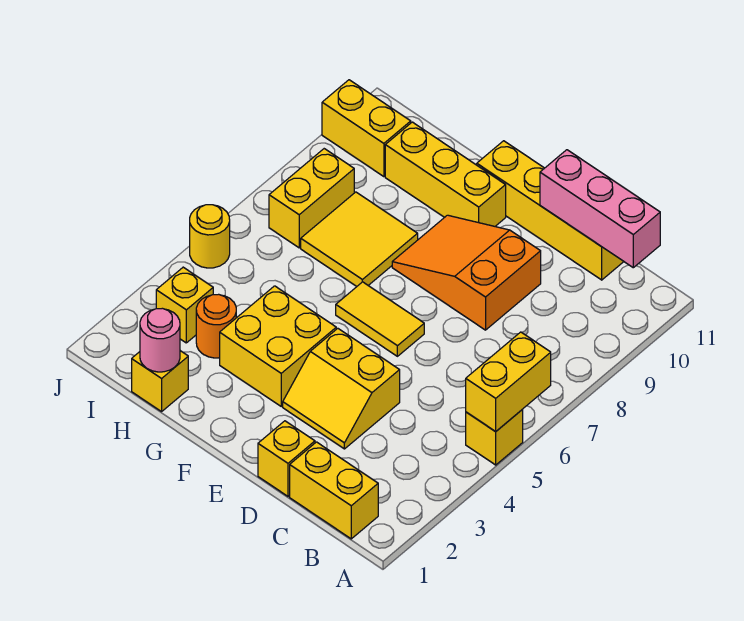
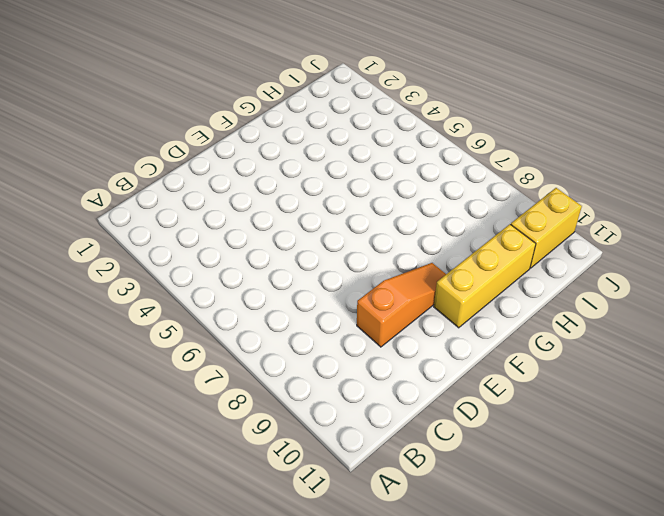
orange 1x3 slope [357,263,446,347] -> orange 2x3 slope [392,215,541,330]
none -> yellow 1x1 brick [466,410,523,465]
none -> yellow 1x2 brick [290,442,378,539]
none -> yellow 1x4 brick [477,141,624,280]

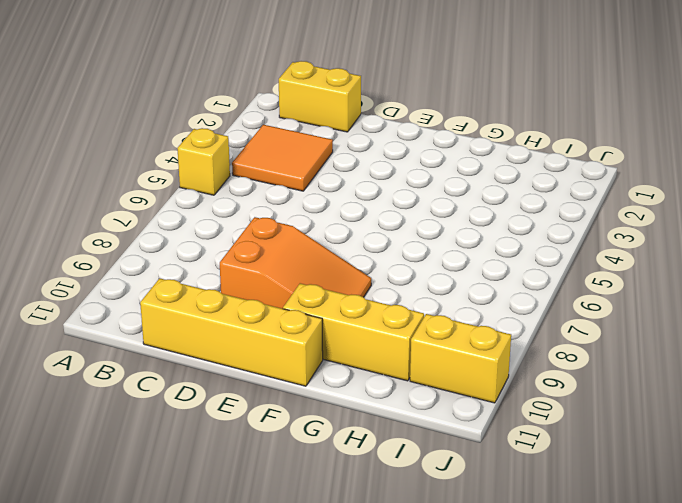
orange 2x2 tile [232,125,333,191] -> none
none -> yellow 1x1 brick [258,421,315,496]
none -> yellow 2x2 slope [283,328,400,449]
none -> yellow 1x2 tile [336,282,424,356]

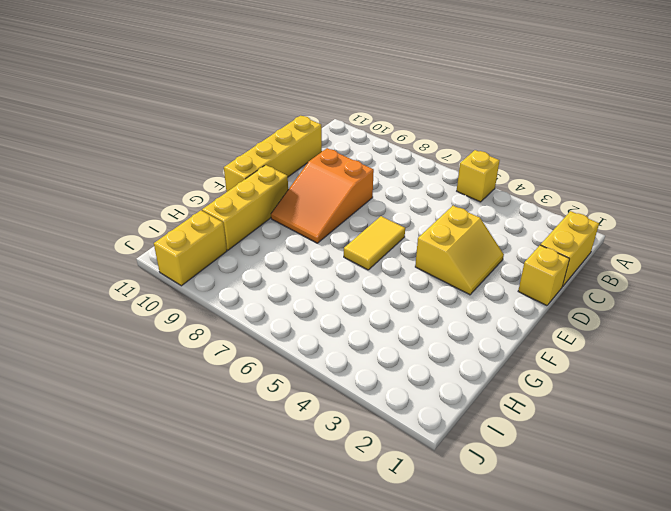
none -> yellow 2x2 brick [220,286,336,406]
none -> yellow 2x2 tile [301,192,418,286]
none -> yellow 1x1 brick [132,351,188,412]

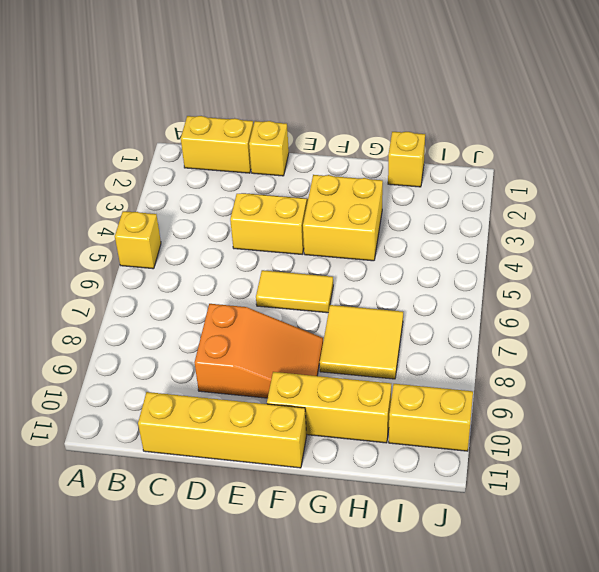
none -> orange 1x1 round brick [196,294,236,358]
none -> yellow 1x1 brick [156,267,213,343]
none -> yellow 1x2 brick [269,149,354,248]

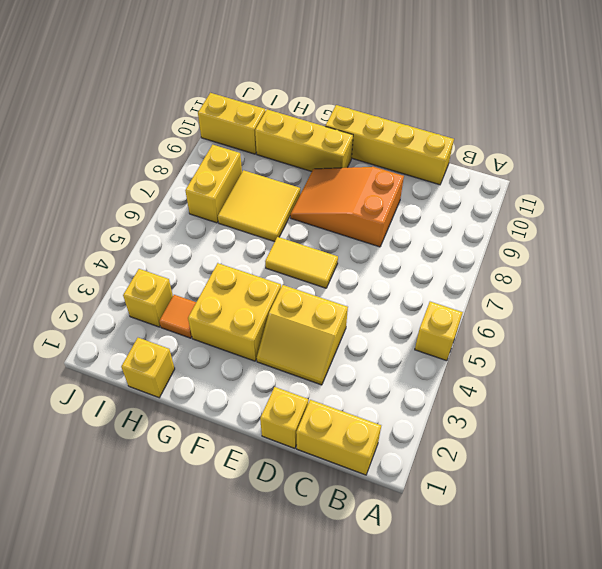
orange 1x1 tile [159,295,196,338] -> orange 1x1 round brick [196,294,236,358]
none -> yellow 1x1 round brick [190,205,230,268]
none -> yellow 1x2 brick [466,332,551,432]
none -> pink 1x3 brick [540,150,660,268]

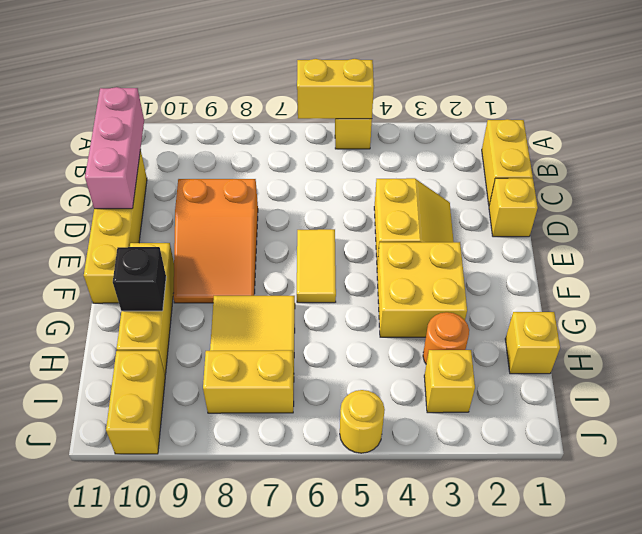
black 1x1 brick [113,247,166,311] -> none
none -> pink 1x1 round brick [140,308,180,372]

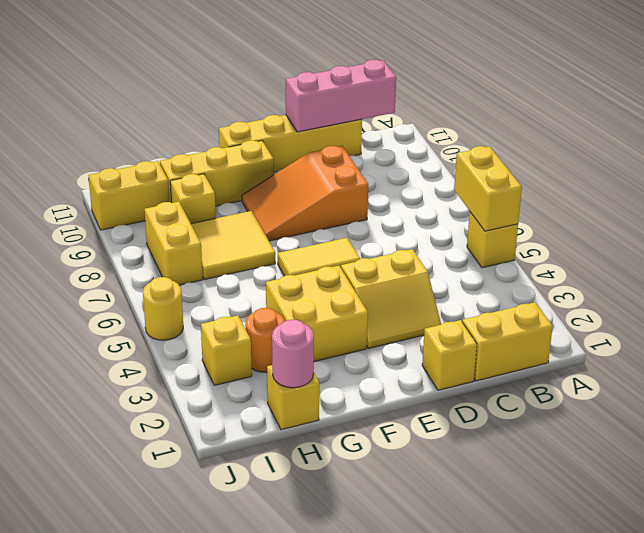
yellow 1x1 brick [170,174,216,223] -> none

